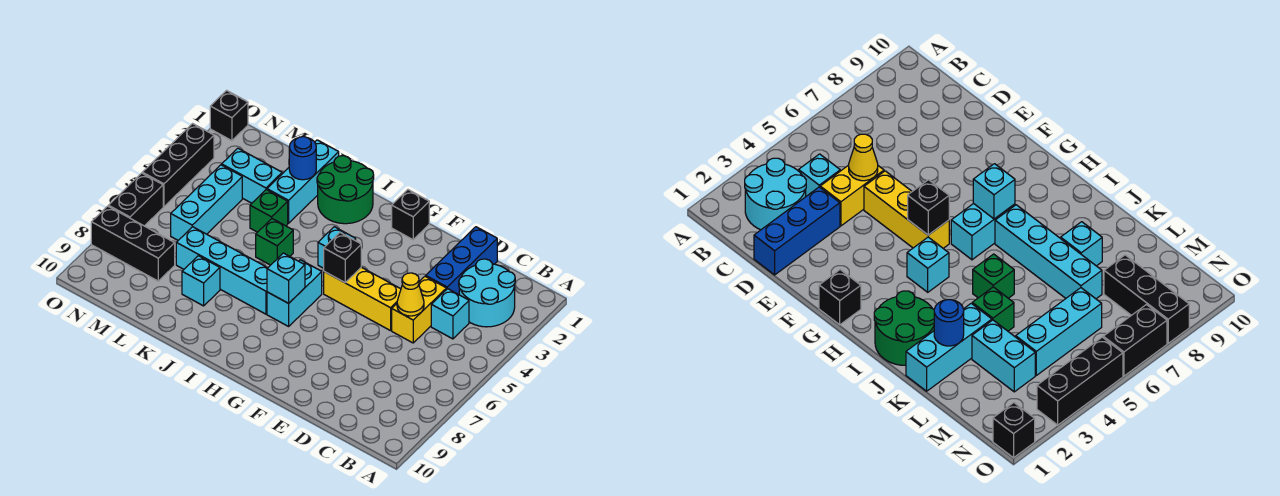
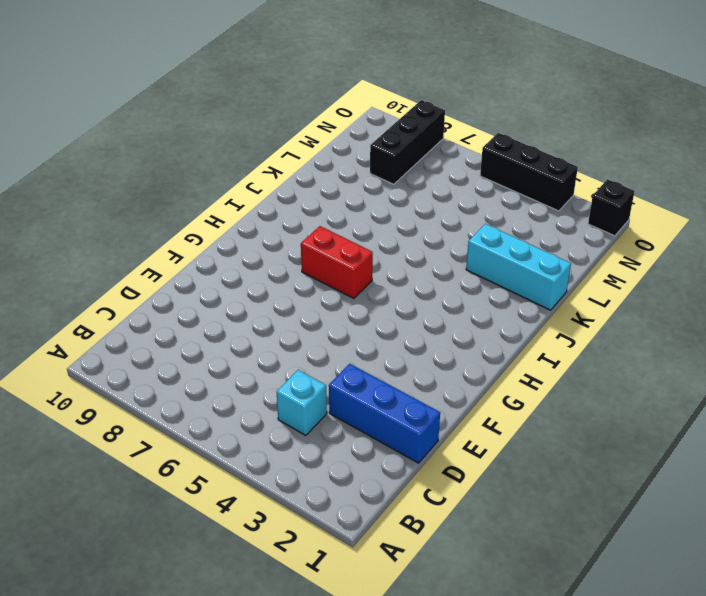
red 1x2 brick [301,226,373,298] -> cyan 1x2 brick [267,260,322,326]
none -> cyan 2x2 round brick [459,259,515,327]
none -> yellow 1x2 brick [392,276,446,343]
none -> yellow 1x3 brick [324,267,401,331]

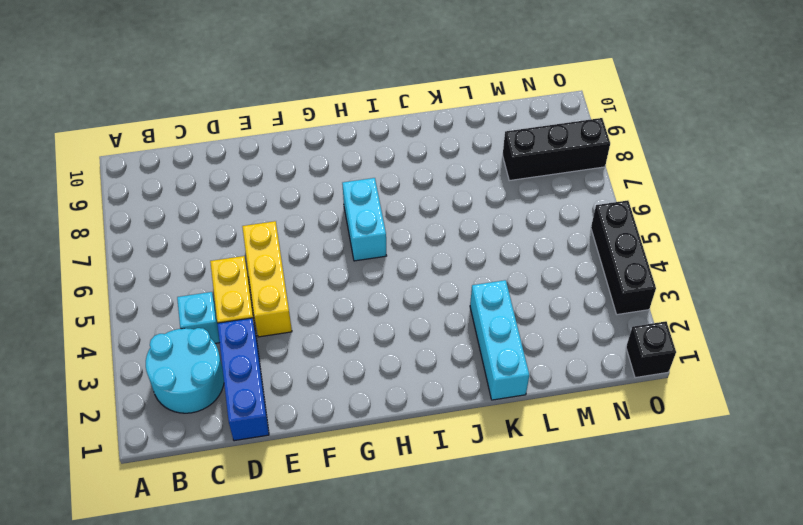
yellow 1x3 brick [242,221,292,337] -> yellow 1x3 brick turned to [324,267,401,331]
none -> black 1x1 brick [392,190,429,240]
none -> cyan 1x1 brick [318,227,356,268]
none -> green 2x2 round brick [317,156,374,224]

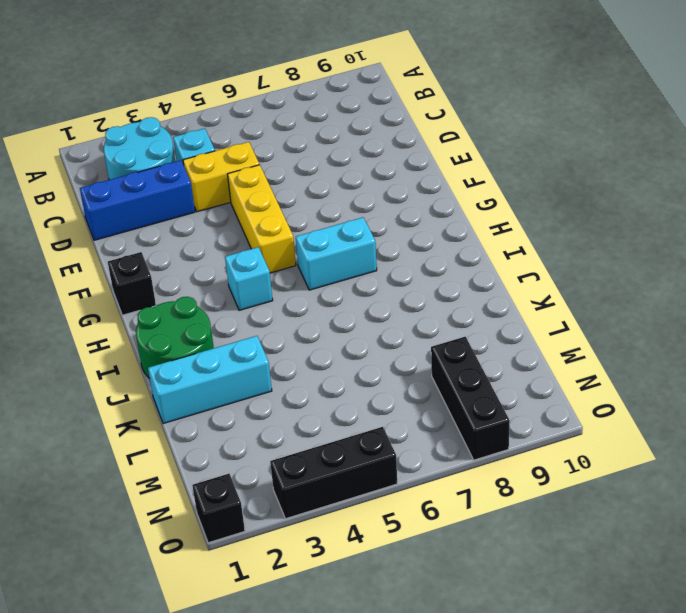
none -> cyan 1x4 brick [176,227,267,314]
none -> green 1x1 brick [256,219,293,265]
none -> green 1x1 brick [250,190,288,232]

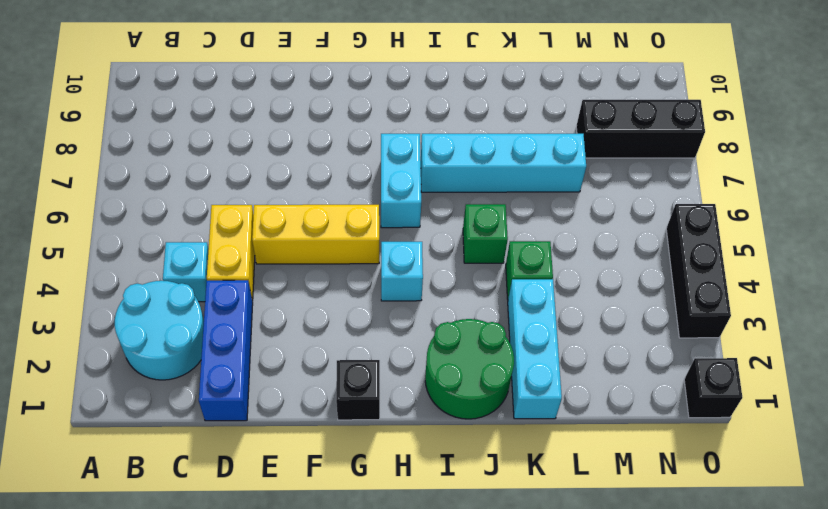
none -> cyan 1x1 brick [182,256,220,306]
none -> cyan 1x2 brick [222,148,282,203]
none -> cyan 1x3 brick [171,165,242,240]

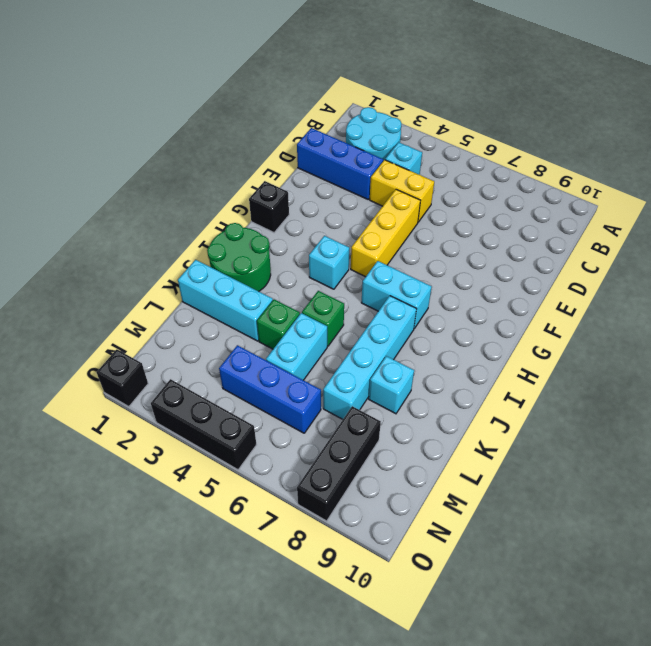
cyan 1x2 brick [266,313,327,380] -> cyan 1x2 brick moved to [222,148,282,203]
blue 1x3 brick [219,345,321,433] -> cyan 1x3 brick [171,165,242,240]
none -> black 1x2 brick [108,173,163,226]
none -> yellow 1x1 cone [397,273,424,316]
none -> black 1x1 brick [324,233,361,283]

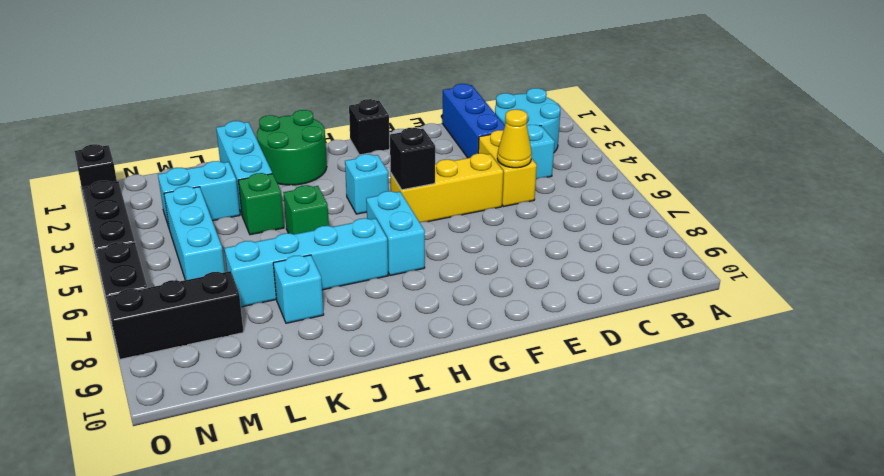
none -> cyan 1x1 brick [267,253,305,303]
none -> blue 1x1 round brick [289,137,316,180]

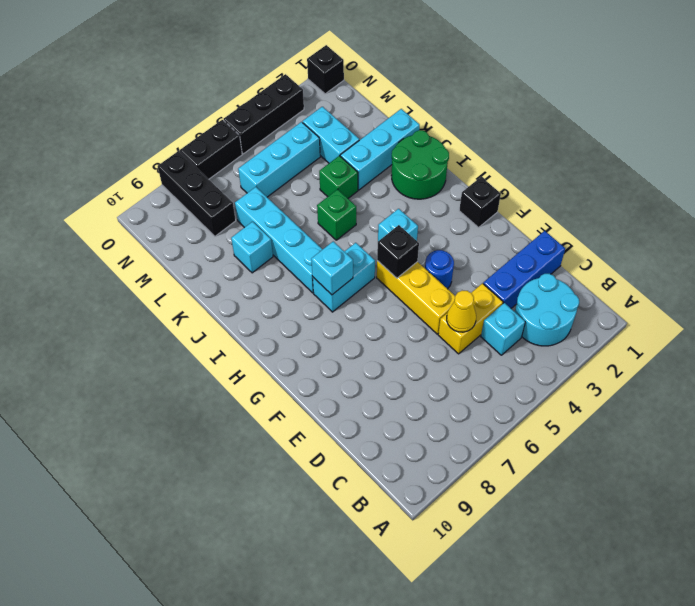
blue 1x1 round brick [425,250,454,289] -> blue 1x1 round brick moved to [289,137,316,180]

